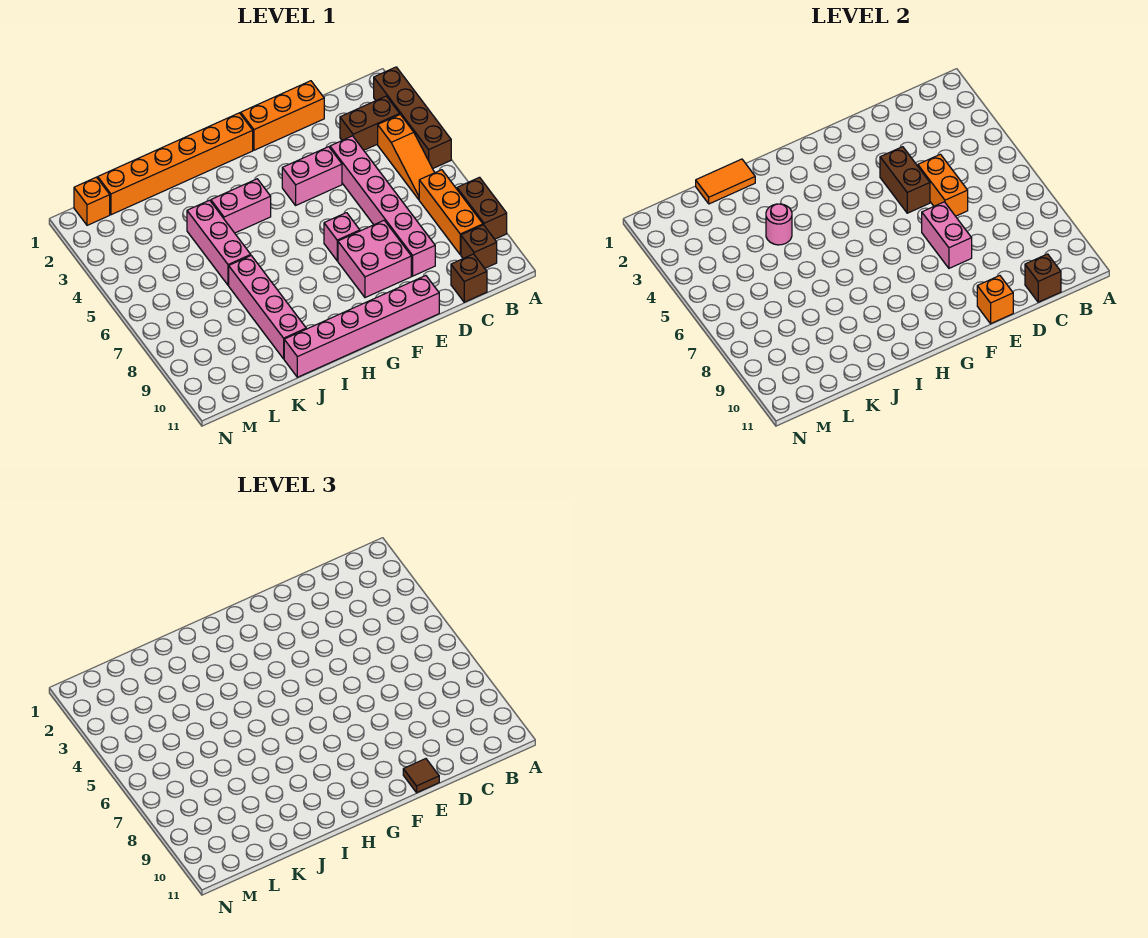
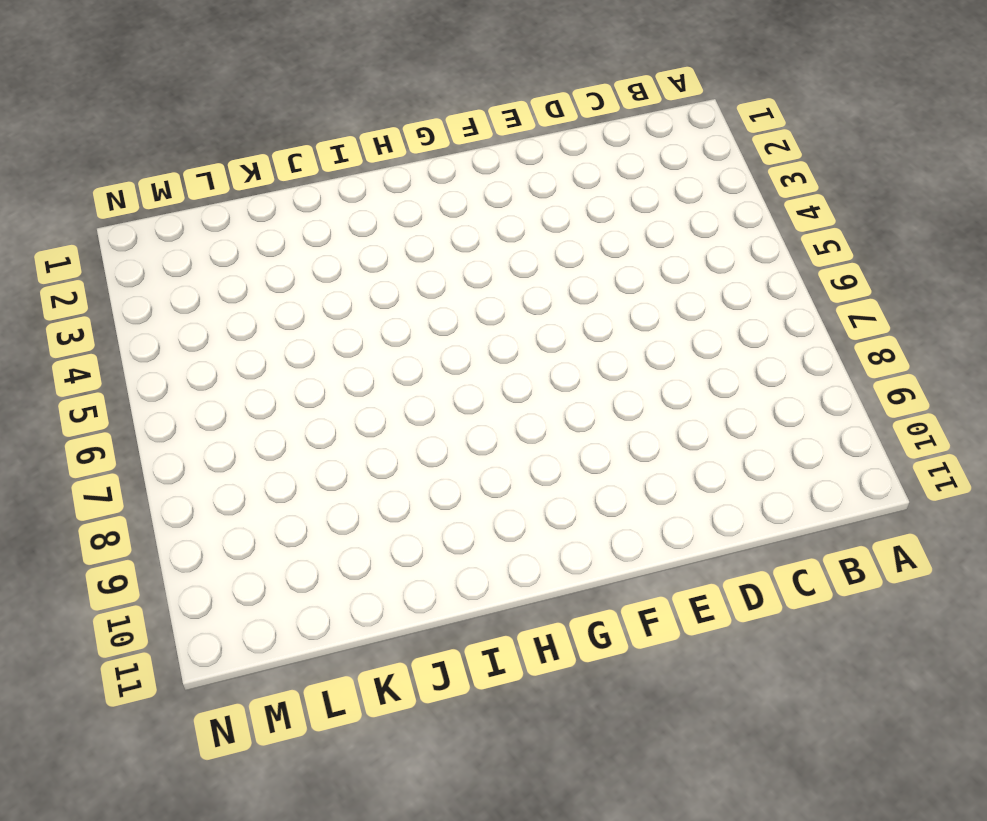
none -> brown 1x4 brick [374,67,451,169]
none -> brown 1x2 brick [457,177,507,239]
none -> brown 1x2 brick [340,96,400,150]

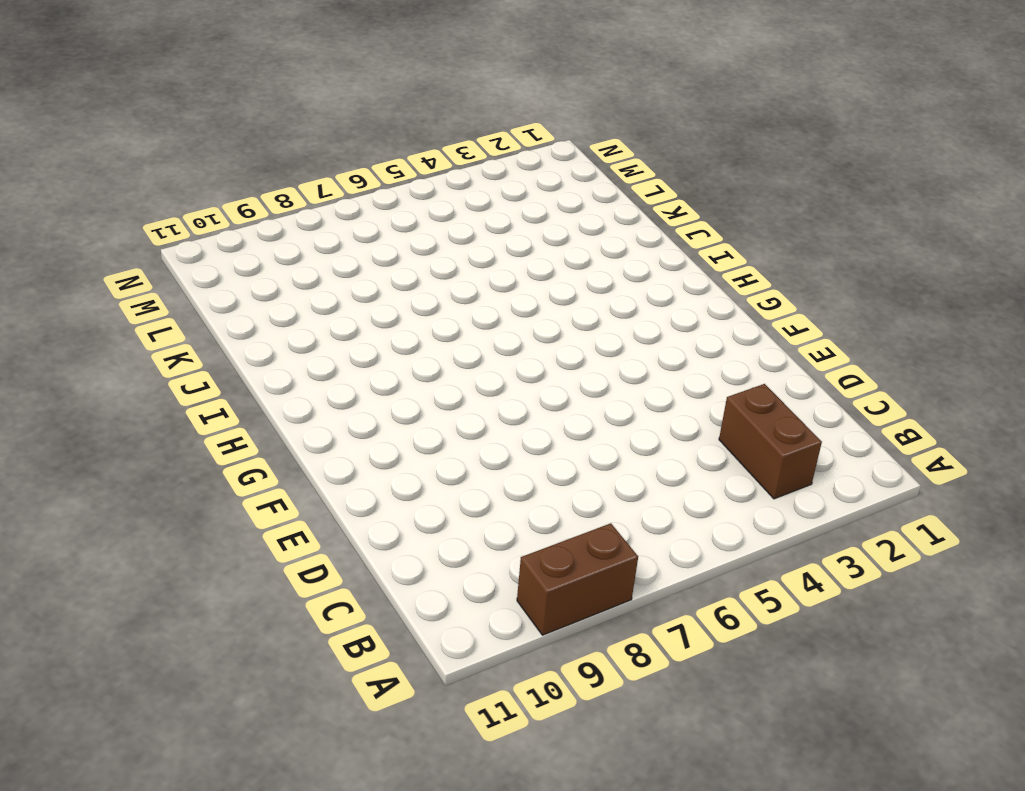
none -> brown 1x4 brick [374,67,451,169]
none -> orange 1x3 slope [378,115,435,199]
none -> orange 1x3 brick [419,170,483,255]

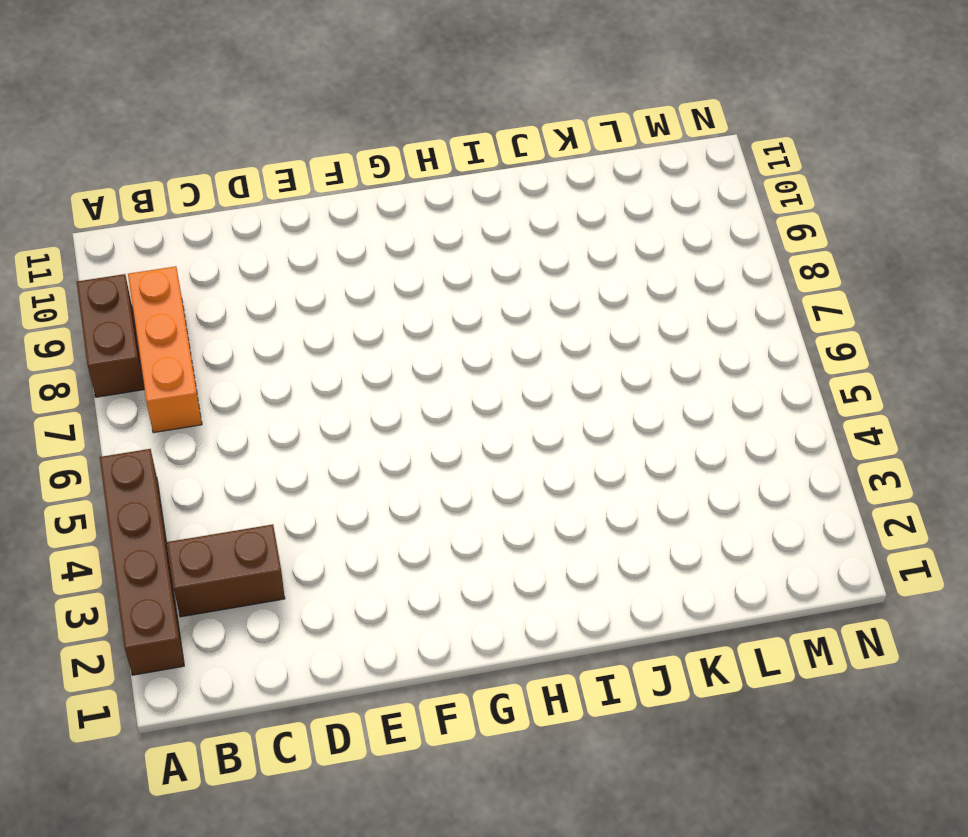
none -> orange 1x3 slope [378,115,435,199]
none -> brown 1x1 brick [461,225,497,268]
none -> brown 1x1 brick [451,254,487,302]

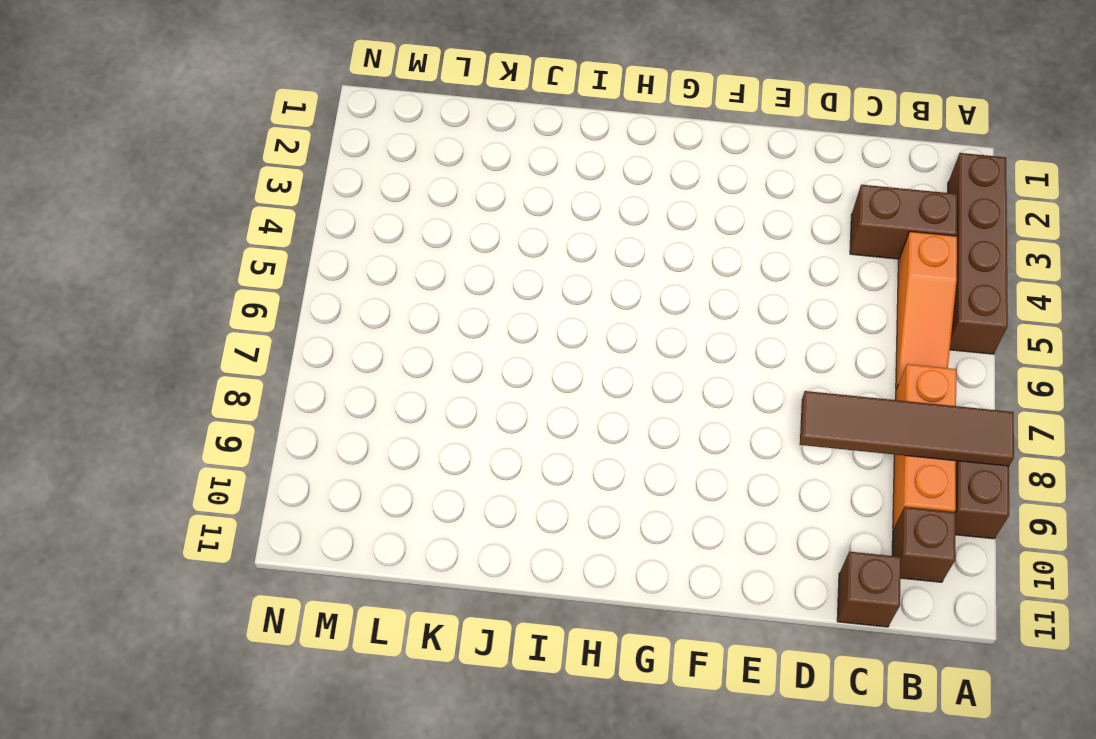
brown 1x4 tile [800,391,1014,466] -> none
none -> orange 1x3 brick [241,81,324,150]
none -> pink 1x6 brick [330,136,435,276]
none -> pink 1x2 brick [282,147,342,205]

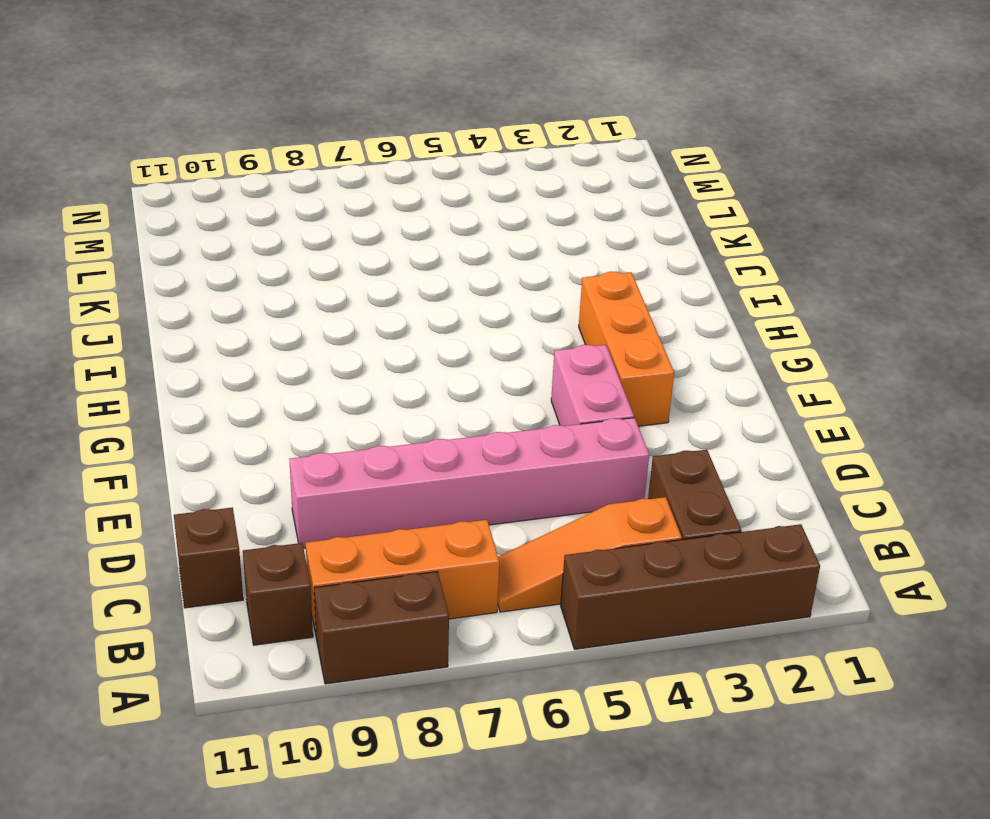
orange 1x3 brick [579,272,674,426] -> orange 1x3 brick moved to [241,81,324,150]
none -> pink 2x2 brick [338,220,411,298]
none -> pink 1x6 brick [284,276,439,377]
none -> pink 1x1 brick [324,213,360,261]

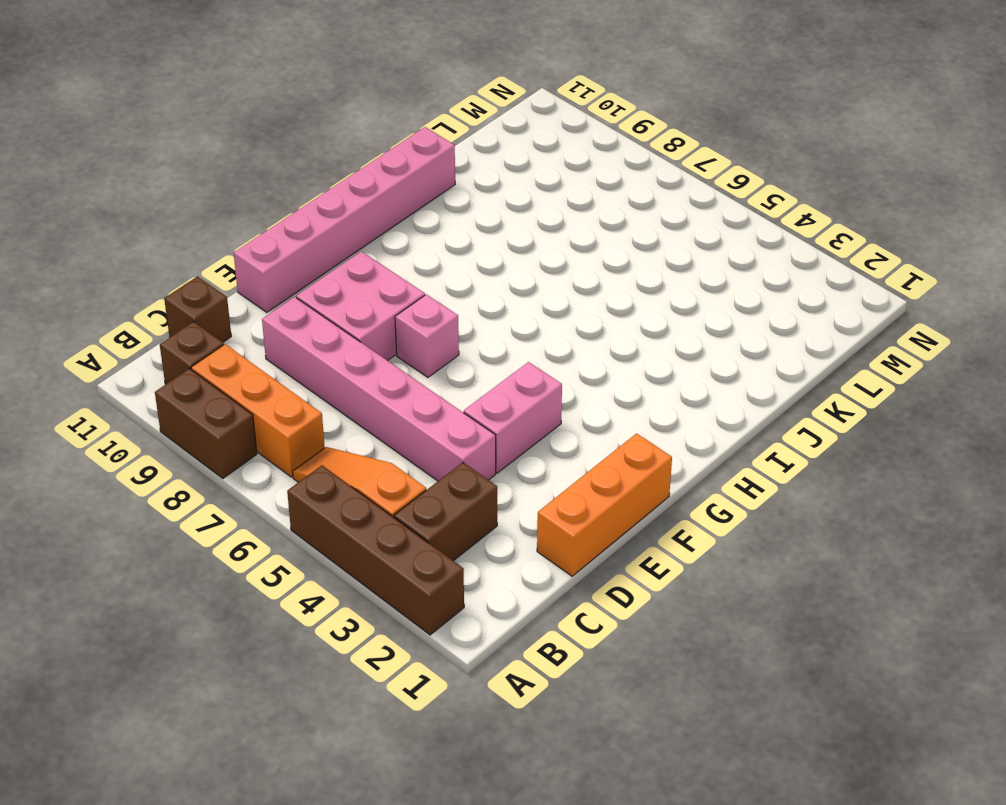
none -> orange 1x6 brick [98,113,253,215]
none -> pink 1x2 brick [211,179,271,233]
none -> pink 1x3 brick [187,200,251,285]

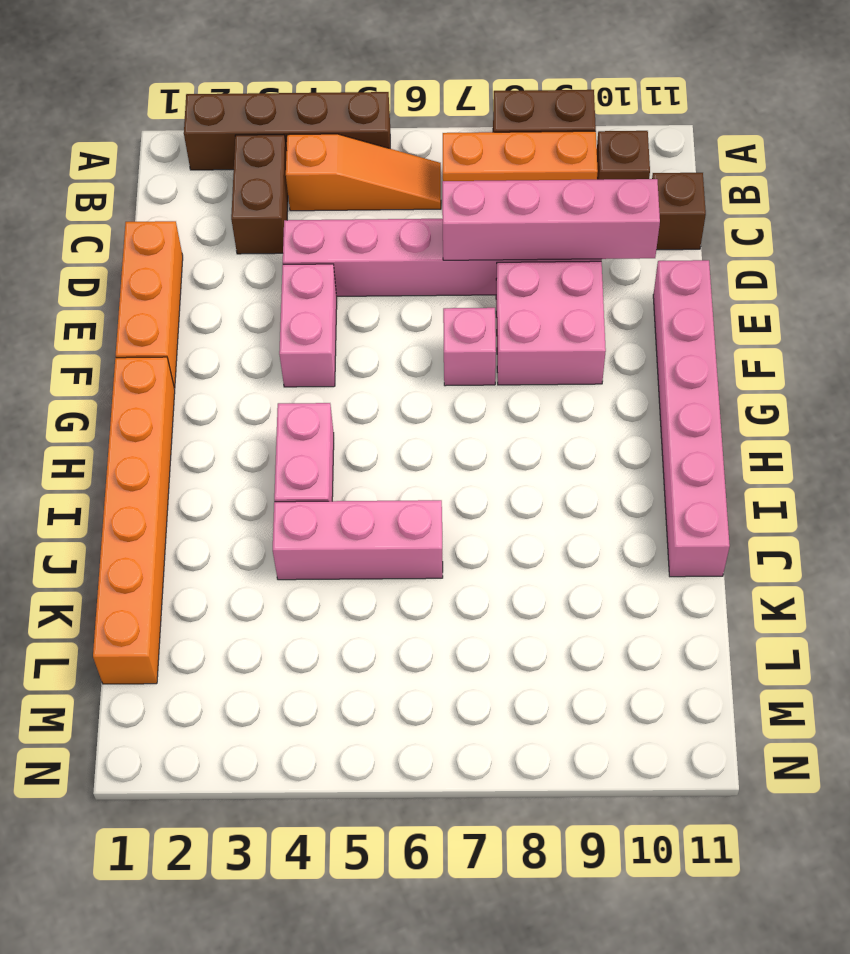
pink 1x4 brick [442,179,660,260] -> pink 1x4 brick moved to [229,256,306,359]
none -> orange 1x1 brick [74,177,110,225]
none -> brown 1x1 brick [1025,254,1061,302]
none -> orange 1x2 brick [918,154,968,216]

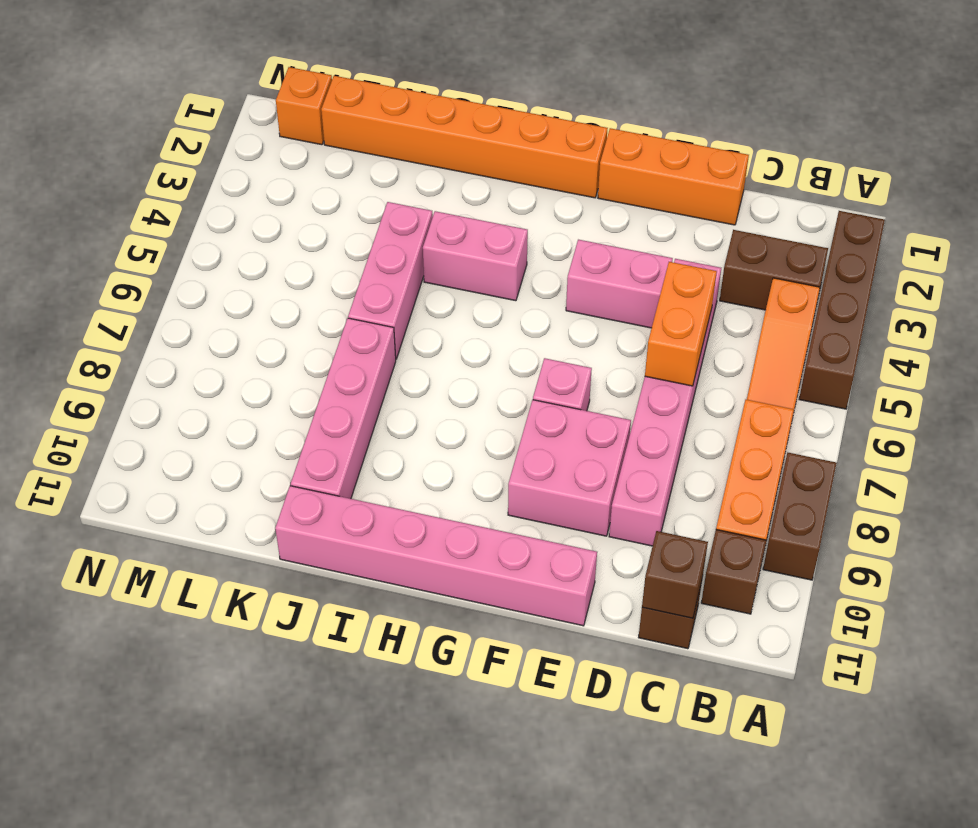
none -> brown 1x2 brick [880,147,930,213]
none -> pink 1x2 brick [922,202,972,268]
none -> orange 1x1 brick [977,276,1013,324]

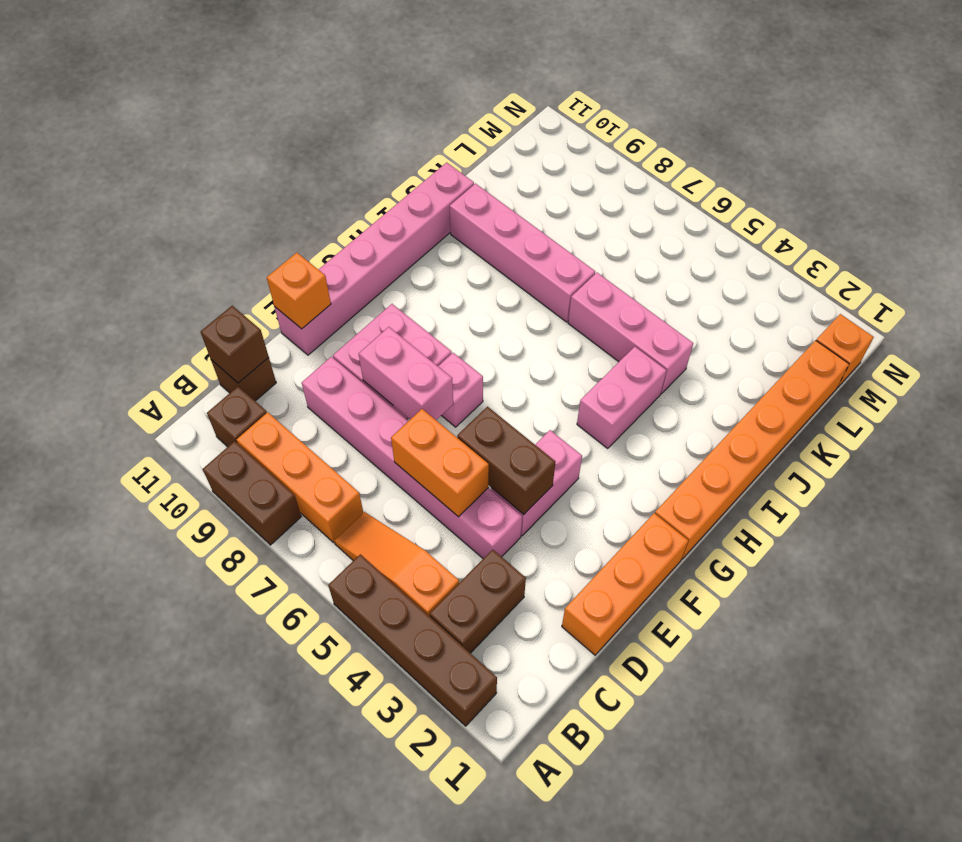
none -> orange 1x2 tile [696,159,755,204]
none -> pink 1x1 round brick [766,204,792,245]
none -> brown 1x1 tile [403,759,439,793]

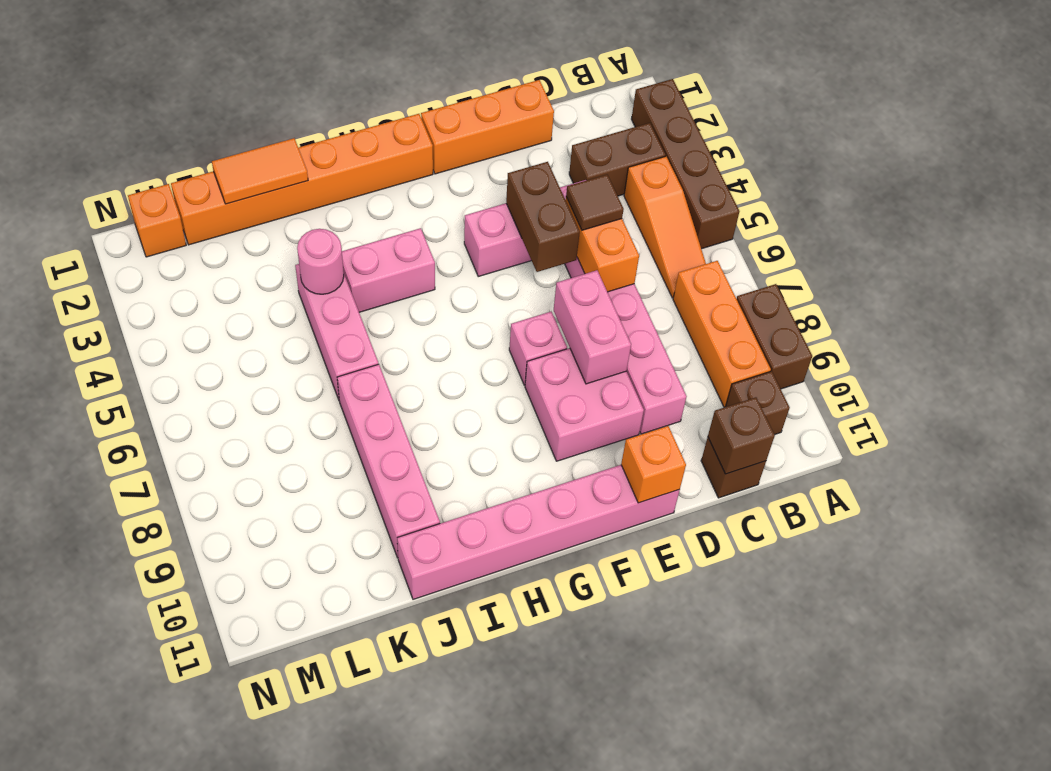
brown 1x1 tile [566,175,624,230] -> brown 1x1 tile moved to [403,759,439,793]

